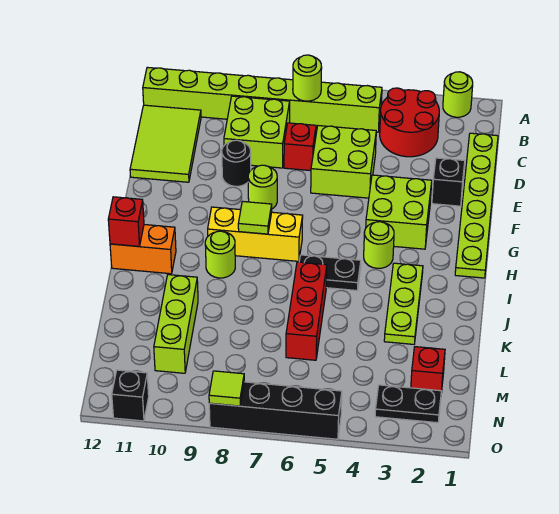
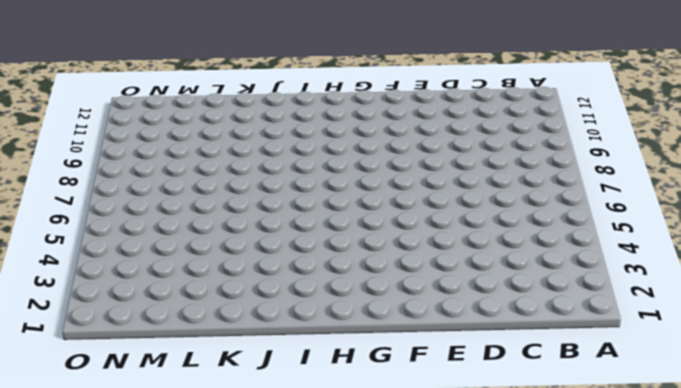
none -> lime 1x1 round brick [443,72,473,117]
none -> red 2x2 round brick [380,88,439,157]
none -> lime 1x8 brick [143,67,382,132]

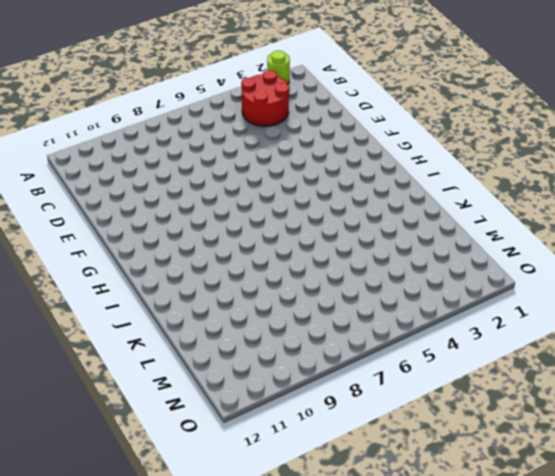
none -> lime 1x8 brick [143,67,382,132]
none -> lime 1x6 plate [455,133,498,278]
none -> lime 2x2 brick [224,96,290,168]

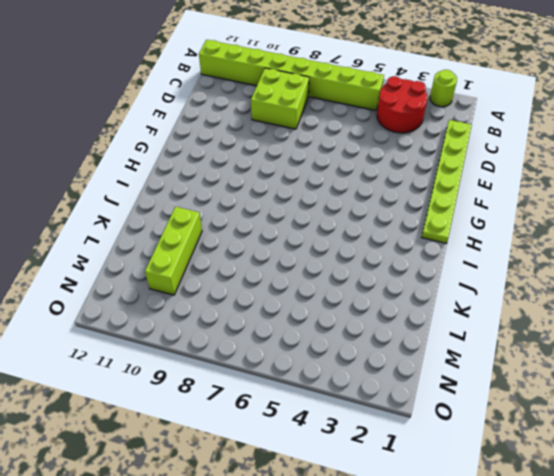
none -> lime 2x3 tile [130,105,201,182]
none -> lime 2x2 brick [311,126,376,198]
none -> red 1x1 brick [284,123,316,171]

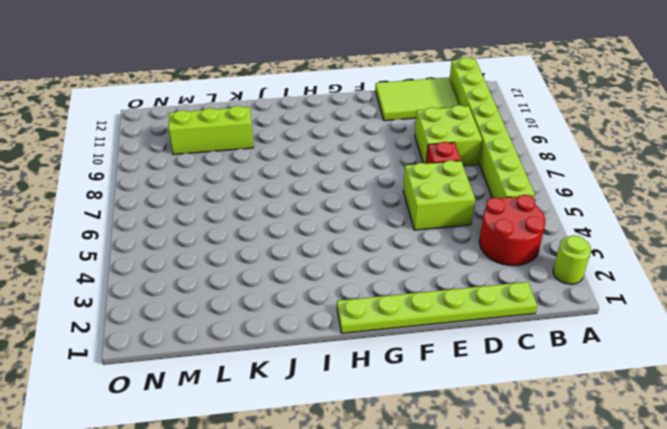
none -> black 1x1 brick [432,158,465,206]
none -> black 1x1 round brick [222,140,251,186]
none -> lime 2x2 brick [366,175,432,249]

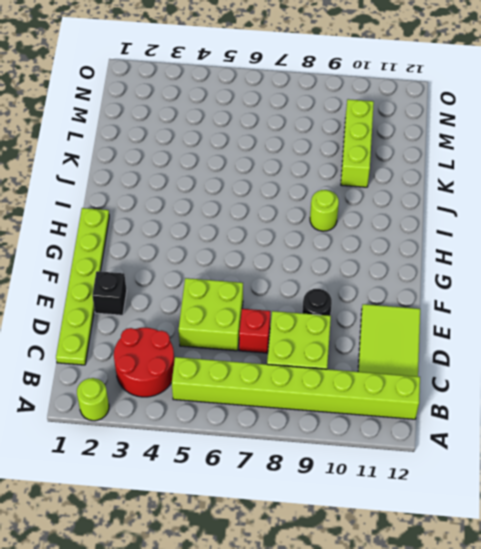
none -> lime 2x2 brick [366,175,432,249]
none -> lime 1x1 round brick [248,165,277,209]
none -> lime 1x1 round brick [364,222,394,268]

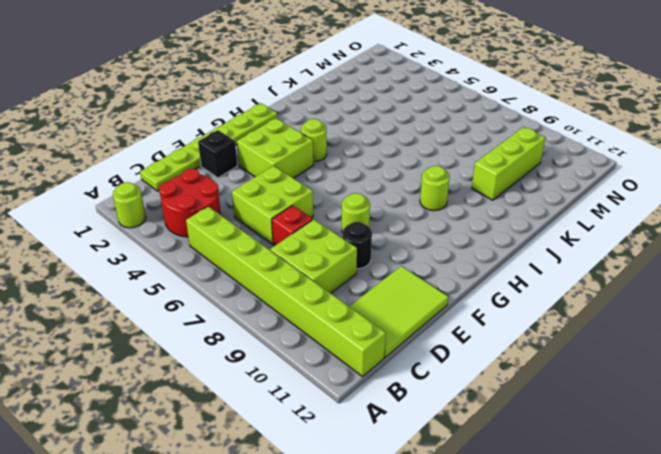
none -> yellow 1x3 brick [208,207,303,261]
none -> lime 1x3 plate [384,263,423,344]
none -> black 1x2 plate [299,255,361,290]

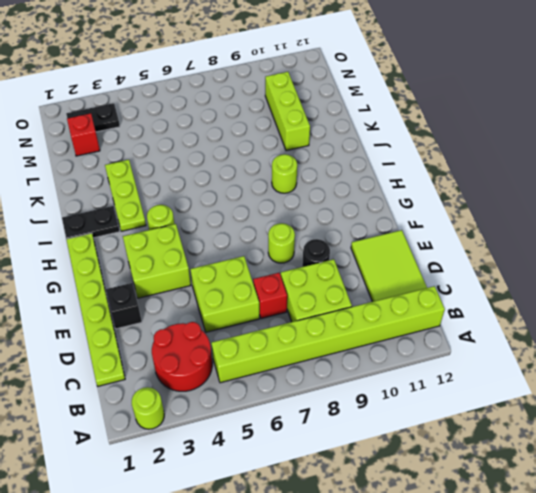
black 1x2 plate [62,206,120,239] -> black 1x2 plate moved to [299,255,361,290]
none -> yellow 1x3 brick [208,207,303,261]
none -> orange 1x2 brick [110,225,176,274]
none -> red 1x3 brick [286,262,327,360]

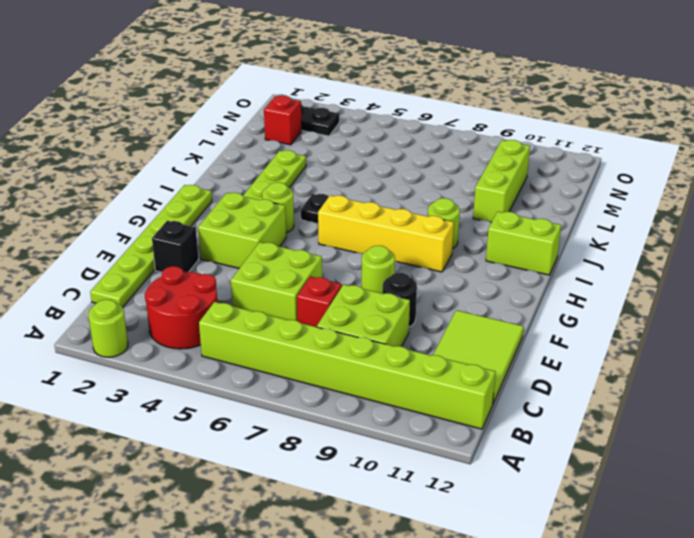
yellow 1x4 brick [318,195,454,272] -> yellow 1x3 brick [208,207,303,261]
lime 1x2 brick [486,212,561,275] -> orange 1x2 brick [110,225,176,274]
none -> red 1x3 brick [286,262,327,360]
none -> black 1x4 brick [209,382,342,439]
none -> black 1x1 brick [112,370,149,421]

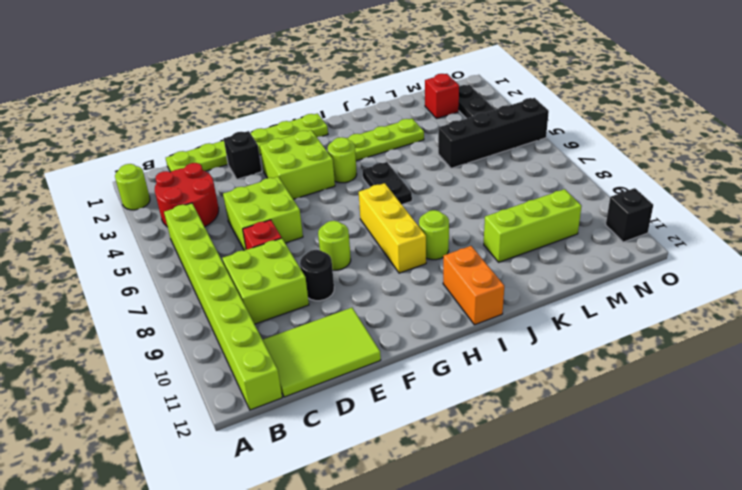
black 1x4 brick [438,98,549,168] -> black 1x4 brick turned to [209,382,342,439]
none -> red 1x3 brick [286,262,327,360]
none -> lime 1x1 round brick [293,55,322,101]
none -> lime 1x1 tile [238,201,272,234]

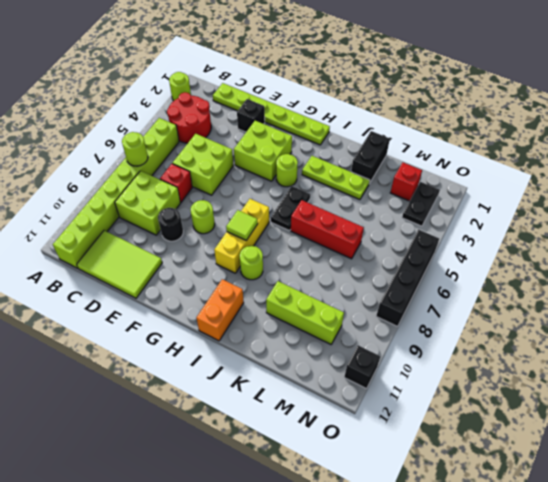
black 1x2 brick [351,131,390,184] -> none
none -> red 1x1 brick [108,197,144,246]
none -> lime 1x1 tile [209,371,244,406]

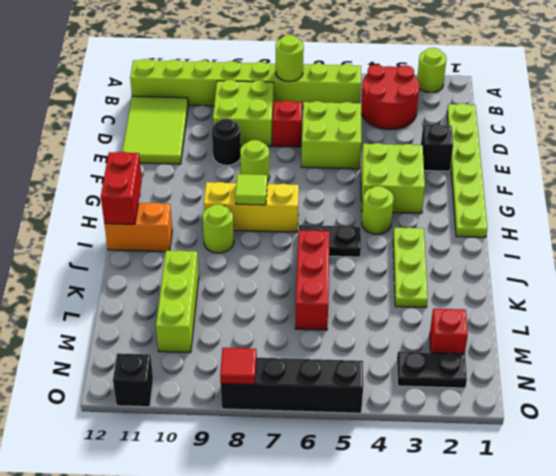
red 1x2 brick [101,152,142,224] -> red 1x1 brick [108,197,144,246]
red 1x1 tile [220,348,257,384] -> lime 1x1 tile [209,371,244,406]

